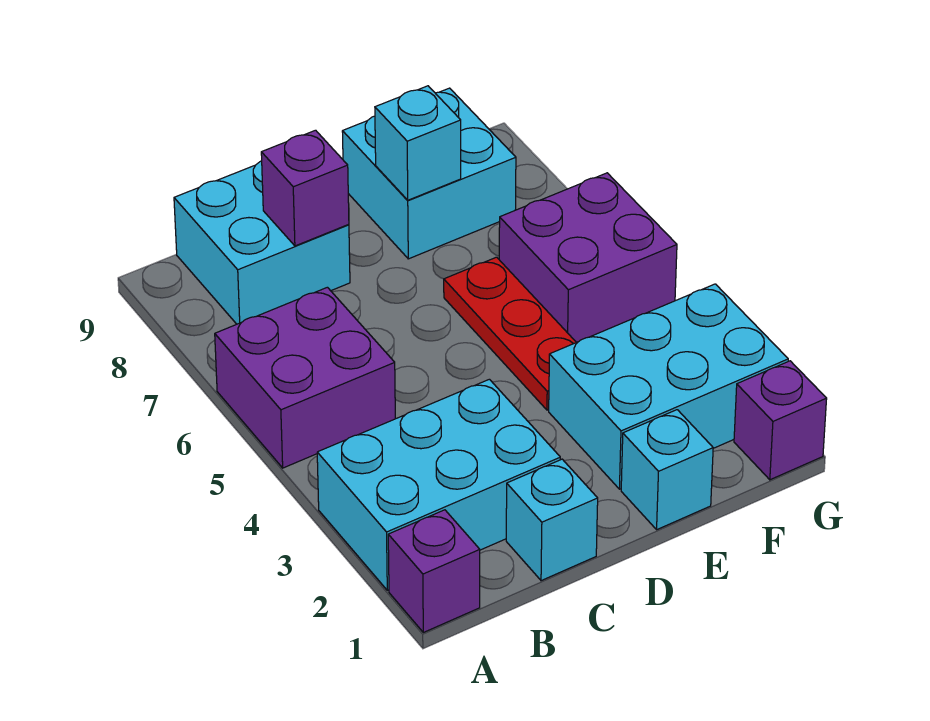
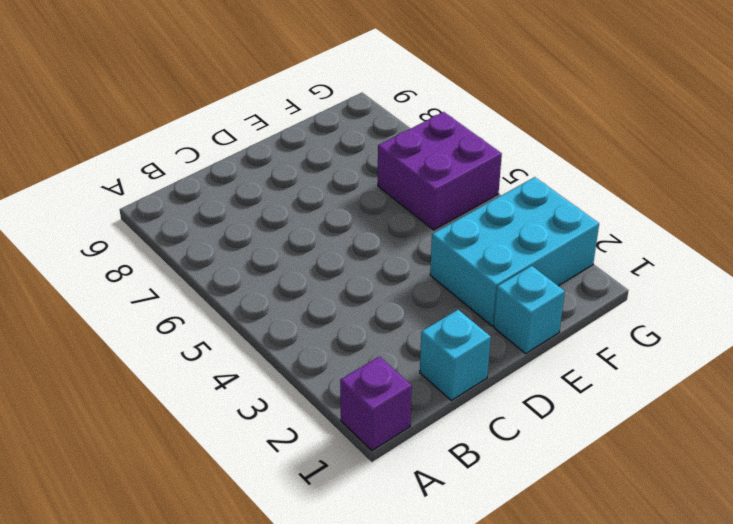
none -> cyan 2x3 brick [317,379,560,590]
none -> purple 2x2 brick [215,287,395,468]
none -> cyan 2x2 brick [174,161,350,324]

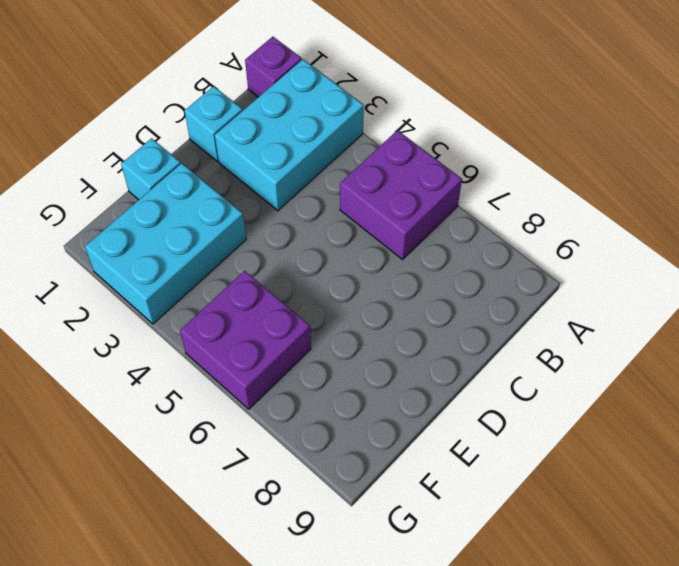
none -> cyan 2x2 brick [174,161,350,324]
none -> red 1x3 plate [444,257,576,410]
none -> cyan 2x2 brick [342,88,516,259]

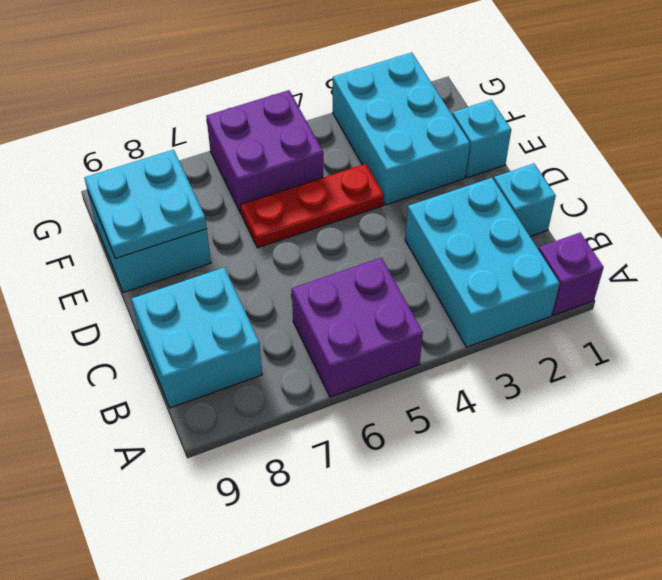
cyan 2x2 plate [85,150,207,259] -> cyan 1x1 brick [375,86,461,200]
none -> purple 1x1 brick [734,361,827,480]
none -> purple 1x1 brick [261,130,349,246]

